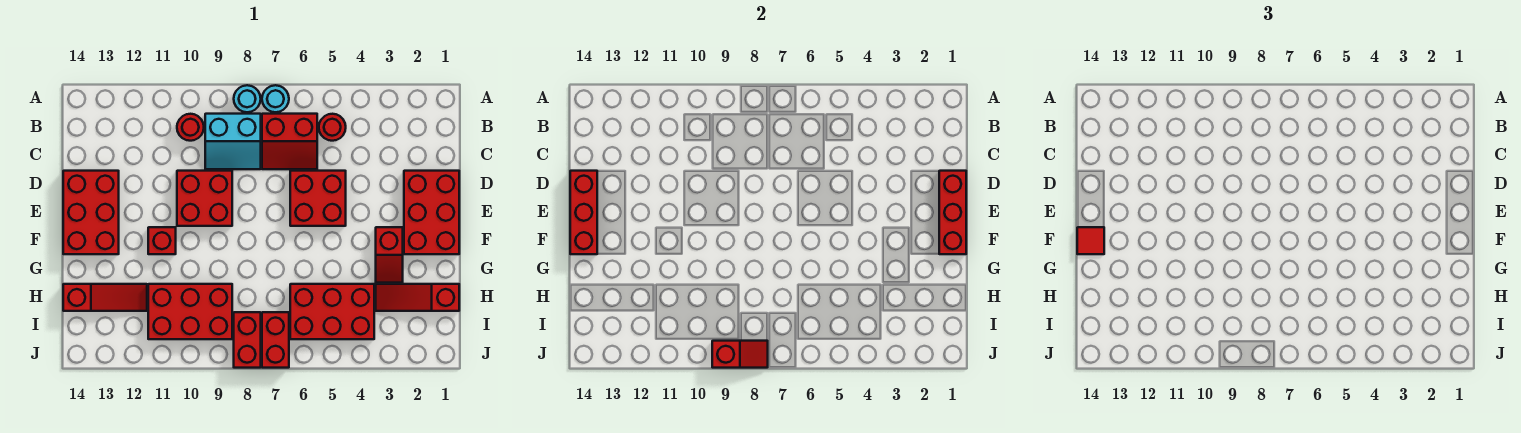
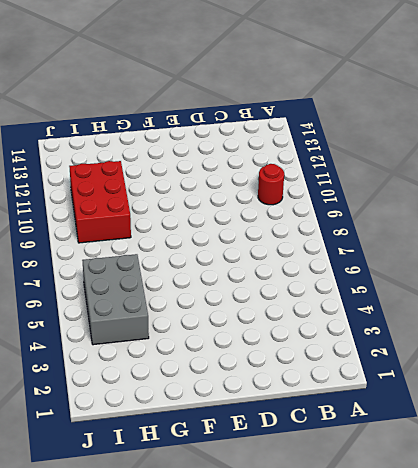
grey 2x3 brick [82,254,149,345] -> red 2x3 brick [290,284,374,339]
none -> cyan 1x1 round brick [262,85,289,112]
none -> cyan 1x1 round brick [234,85,261,112]
none -> red 1x1 round brick [319,114,346,141]

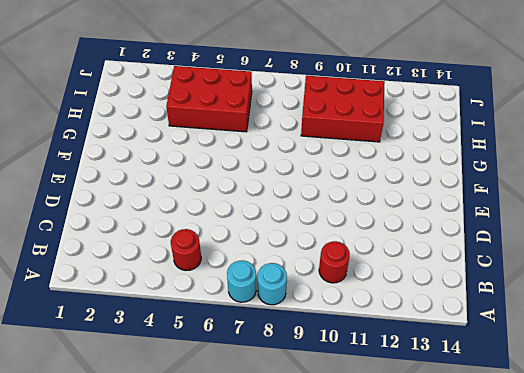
none -> red 2x2 slope [262,114,317,169]
none -> cyan 2x2 slope [205,114,261,169]
none -> red 2x3 brick [404,171,459,254]

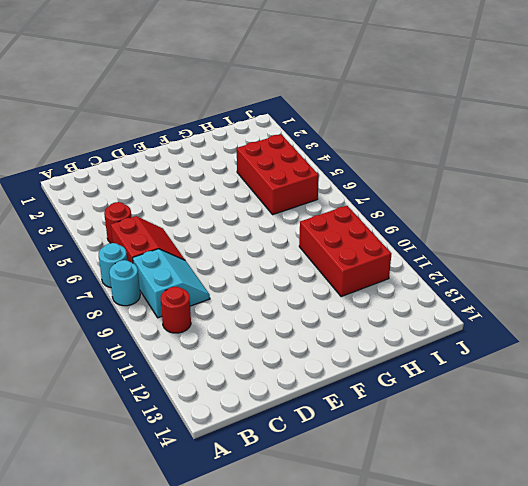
none -> red 2x3 brick [404,171,459,254]
none -> red 2x2 brick [290,171,346,226]
none -> red 2x2 brick [177,171,232,226]

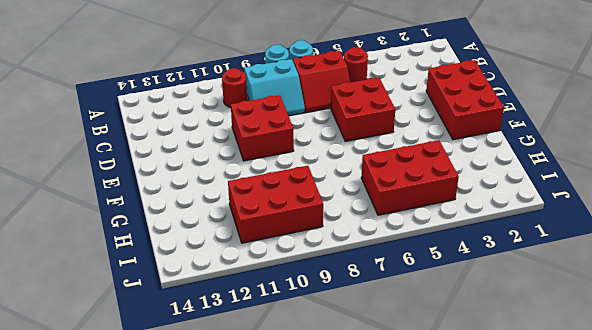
none -> red 2x3 brick [63,171,119,254]
none -> red 1x2 slope [376,227,403,283]
none -> red 1x1 brick [148,227,176,254]

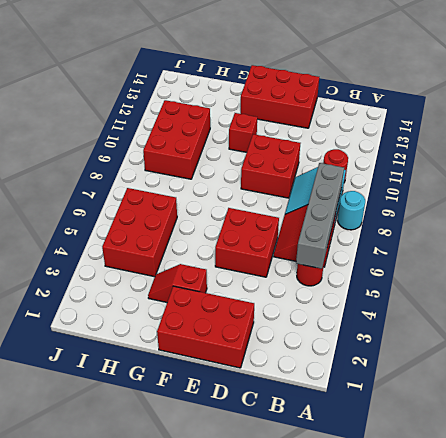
grey 1x4 brick [296,163,344,269] -> none
none -> cyan 1x1 round brick [262,85,289,112]
none -> red 1x3 slope [376,284,459,311]
none -> red 1x3 slope [63,284,147,311]

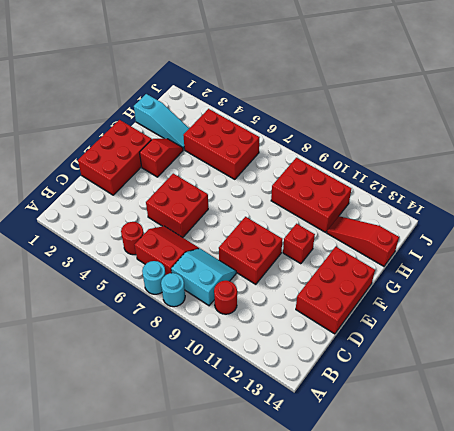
cyan 1x3 slope [134,94,189,150] -> red 1x3 slope [376,284,459,311]
none -> red 1x2 brick [262,312,289,368]
none -> red 1x2 brick [234,312,261,368]
none -> red 1x3 brick [939,171,966,254]

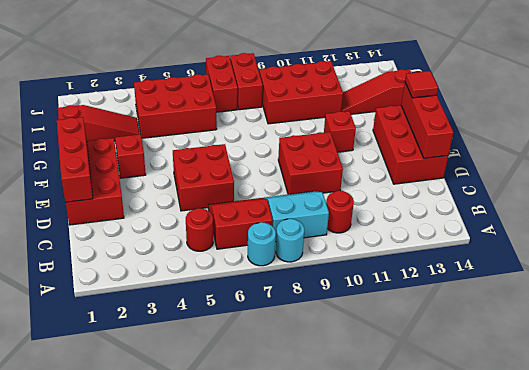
none -> red 1x2 slope [712,341,768,368]

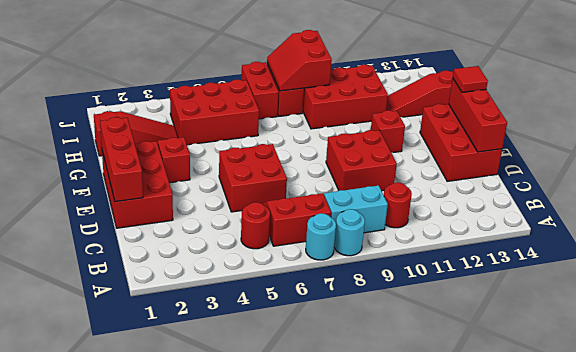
red 2x2 slope [267,30,332,91] -> red 1x2 slope [712,341,768,368]

